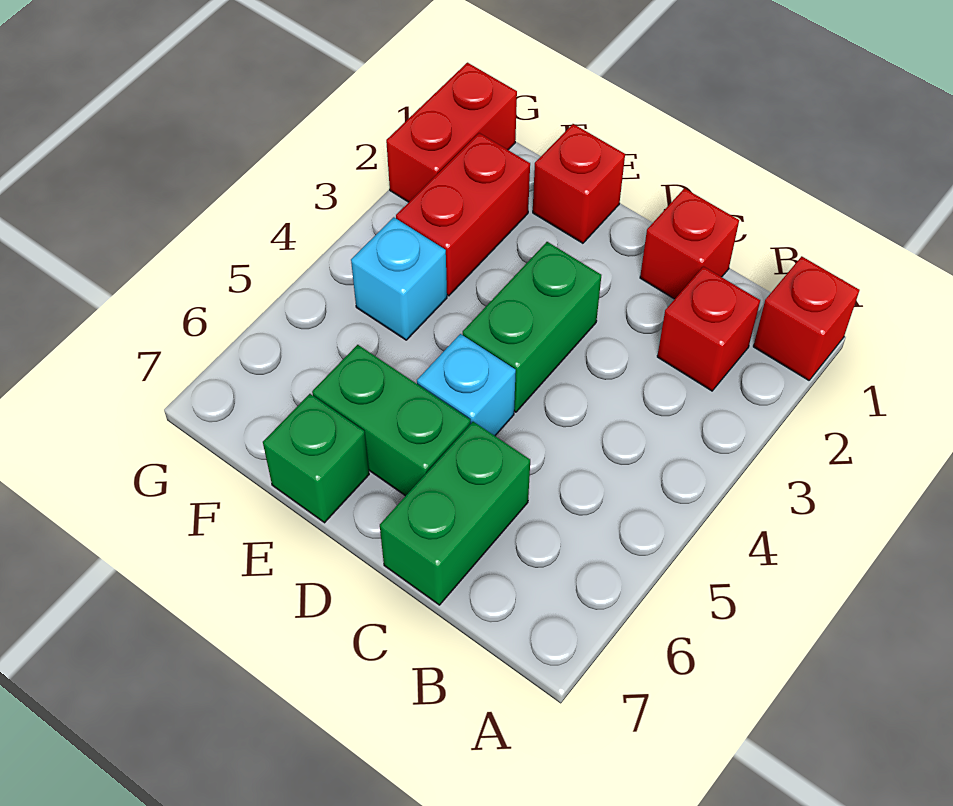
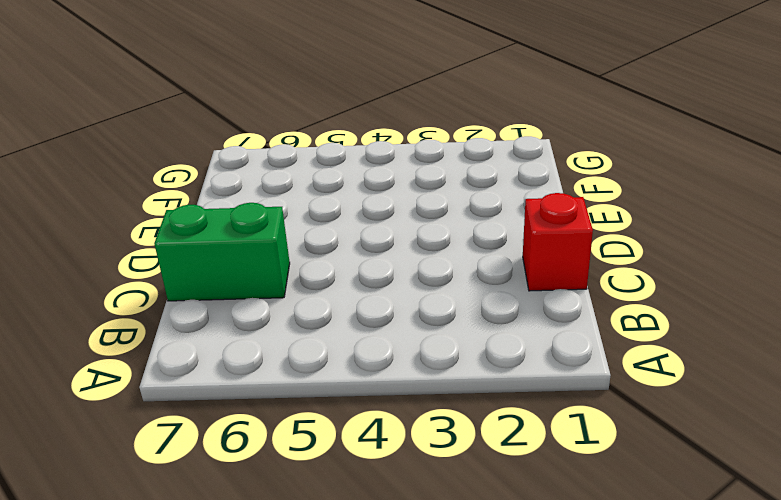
none -> red 1x1 brick [753,256,859,380]
none -> red 1x1 brick [657,267,760,391]
none -> green 1x2 brick [463,242,601,412]

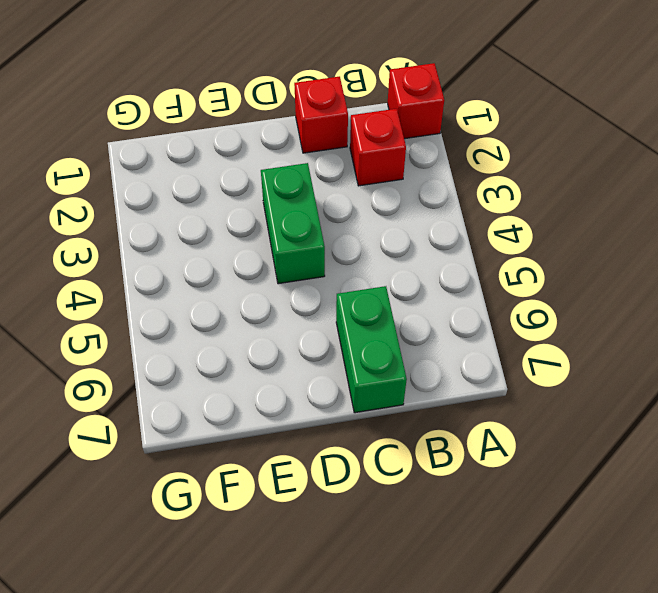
none -> cyan 1x1 brick [417,334,516,436]
none -> green 1x2 brick [312,345,470,496]
none -> red 1x1 brick [533,124,625,243]

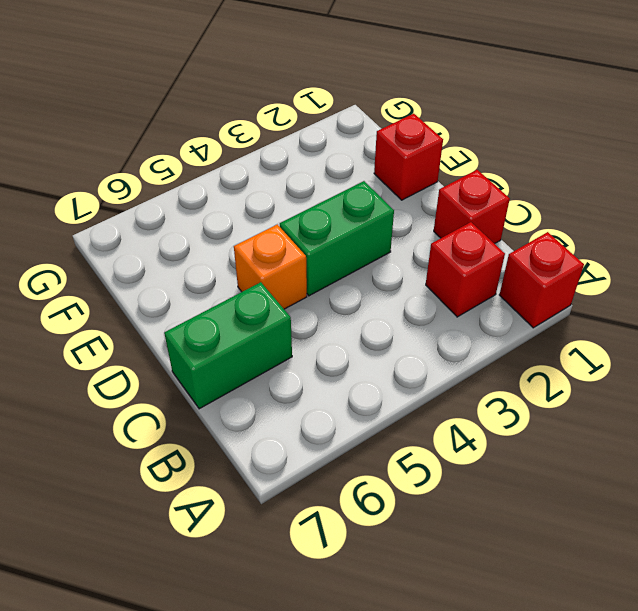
orange 1x1 brick [234,224,307,309] -> cyan 1x1 brick [417,334,516,436]
none -> green 1x2 brick [312,345,470,496]
none -> green 1x1 brick [263,394,369,523]
none -> red 1x2 brick [396,133,530,296]

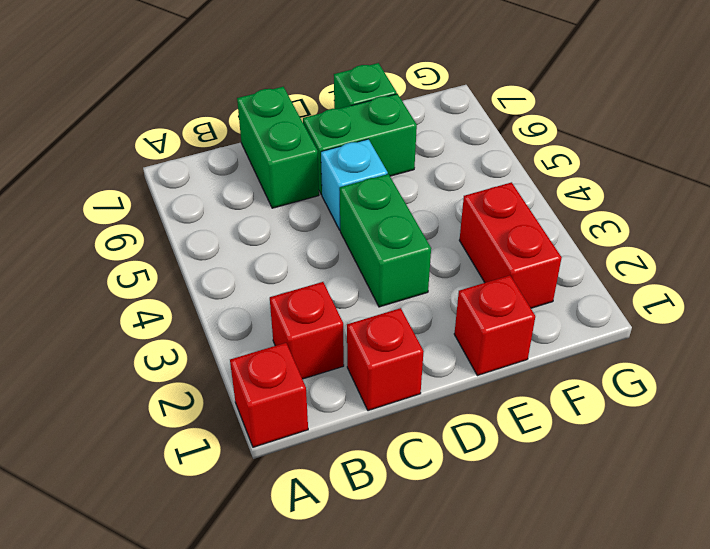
none -> cyan 1x1 brick [351,217,447,340]
none -> red 1x2 brick [386,63,517,202]

